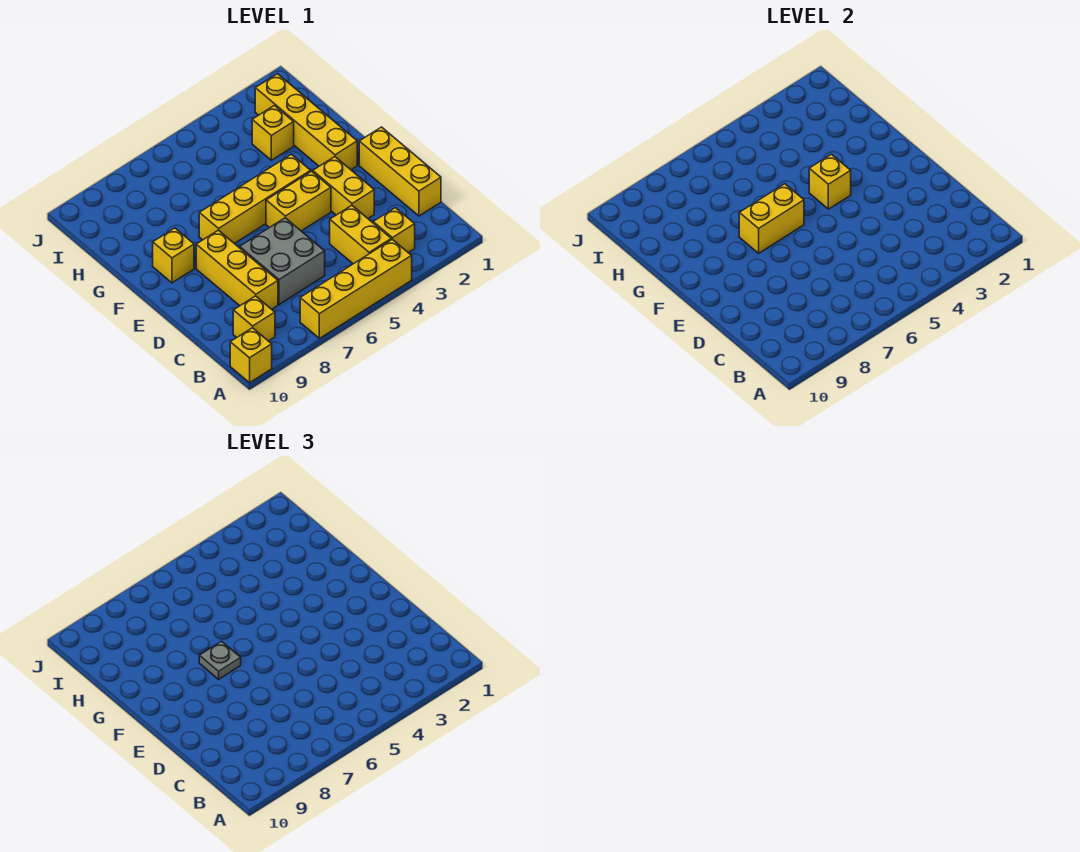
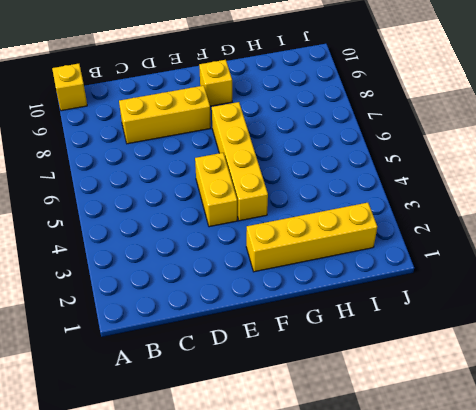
none -> yellow 1x4 brick [300,239,412,338]
none -> yellow 1x1 brick [373,208,415,253]
none -> yellow 1x2 brick [330,206,391,264]

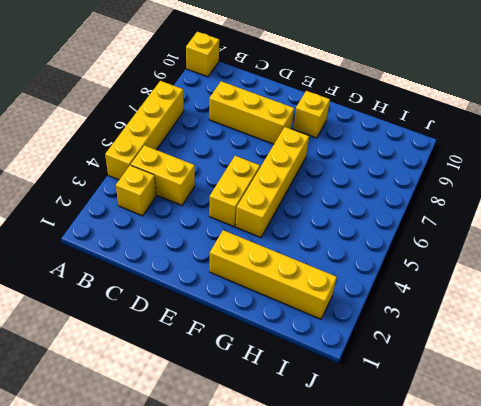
none -> yellow 1x1 brick [233,296,275,341]
none -> yellow 1x3 brick [359,127,441,216]
none -> grey 2x2 brick [240,218,325,304]

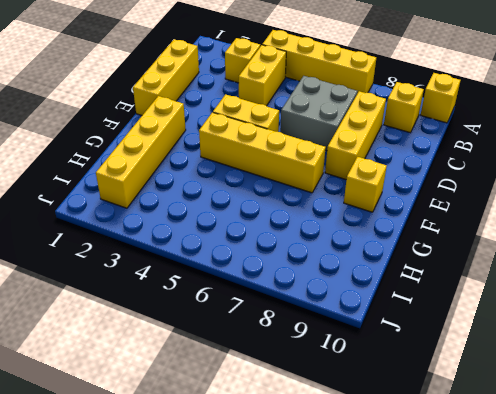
none -> yellow 1x2 brick [313,157,374,218]
none -> yellow 1x1 brick [252,106,294,160]
none -> yellow 1x1 brick [809,154,851,209]

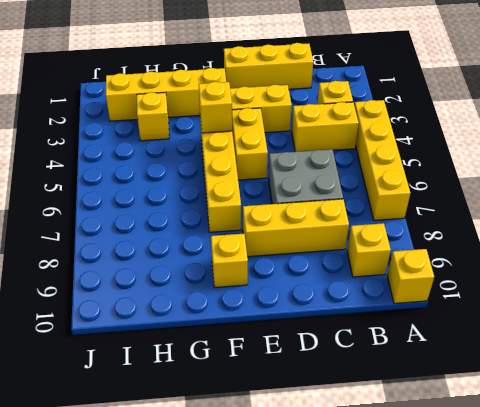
none -> yellow 1x2 brick [739,184,804,253]
none -> grey 1x1 plate [199,641,241,679]

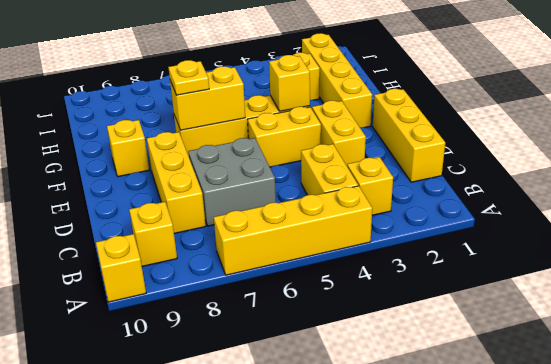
yellow 1x1 plate [168,60,209,95] -> grey 1x1 plate [199,641,241,679]

